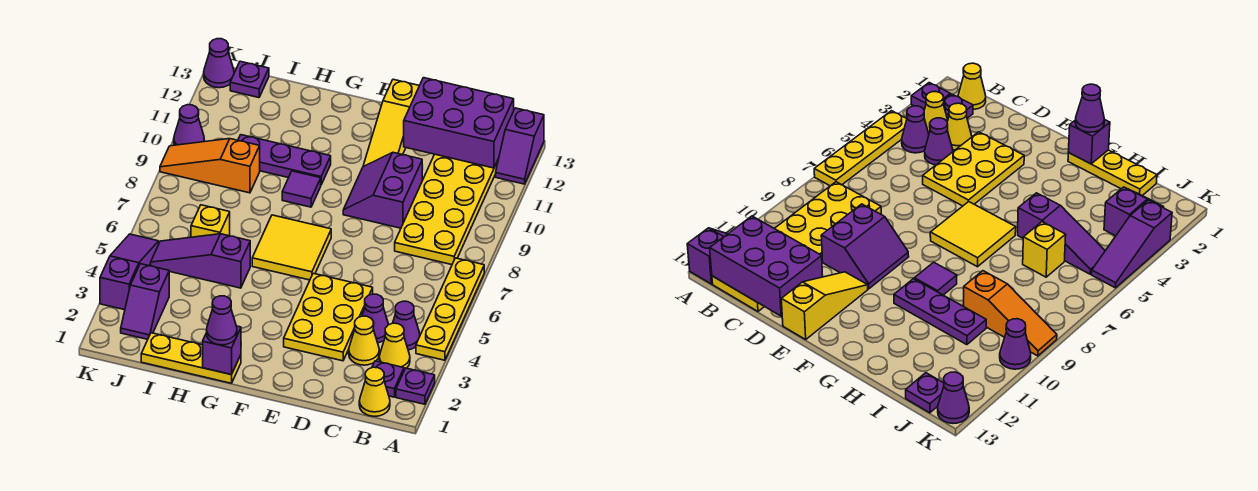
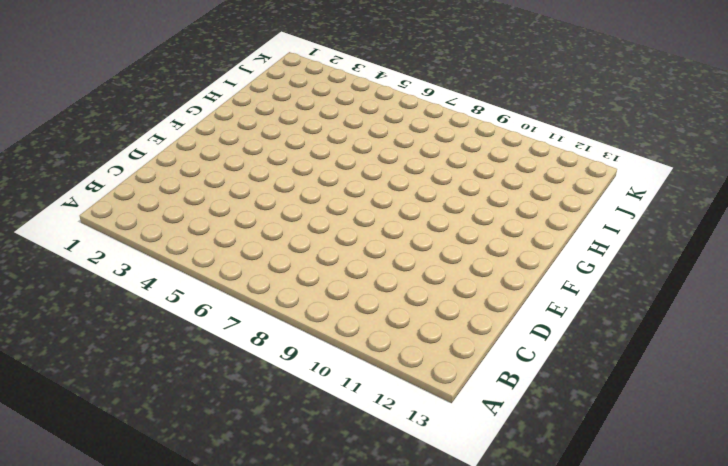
none -> purple 1x1 plate [396,368,435,404]
none -> yellow 1x4 plate [416,258,484,360]
none -> purple 1x2 slope [496,108,544,184]

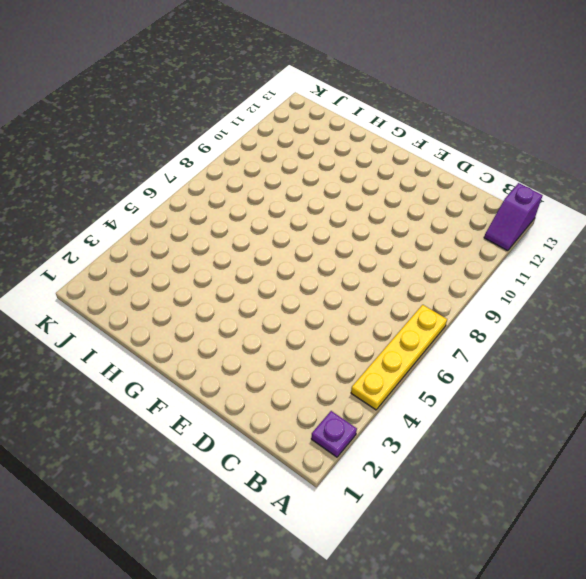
none -> yellow 1x1 cone [359,367,390,416]
none -> purple 1x1 plate [372,361,404,397]
none -> yellow 1x1 cone [379,323,410,370]

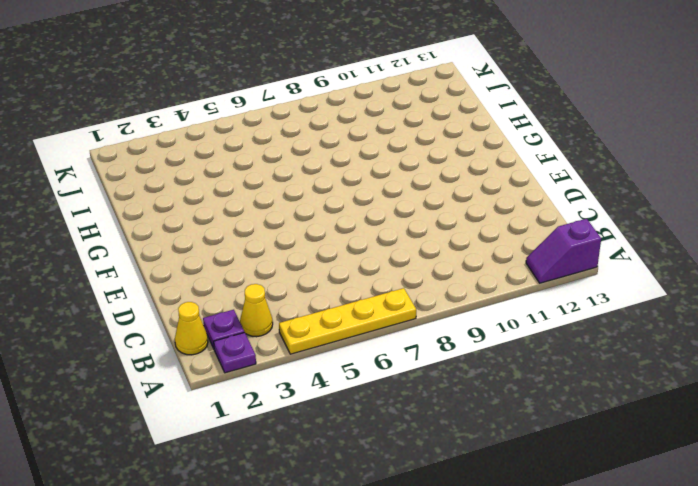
none -> purple 1x1 cone [393,301,420,350]
none -> yellow 2x6 plate [395,154,498,265]
none -> yellow 1x1 cone [349,316,379,365]

